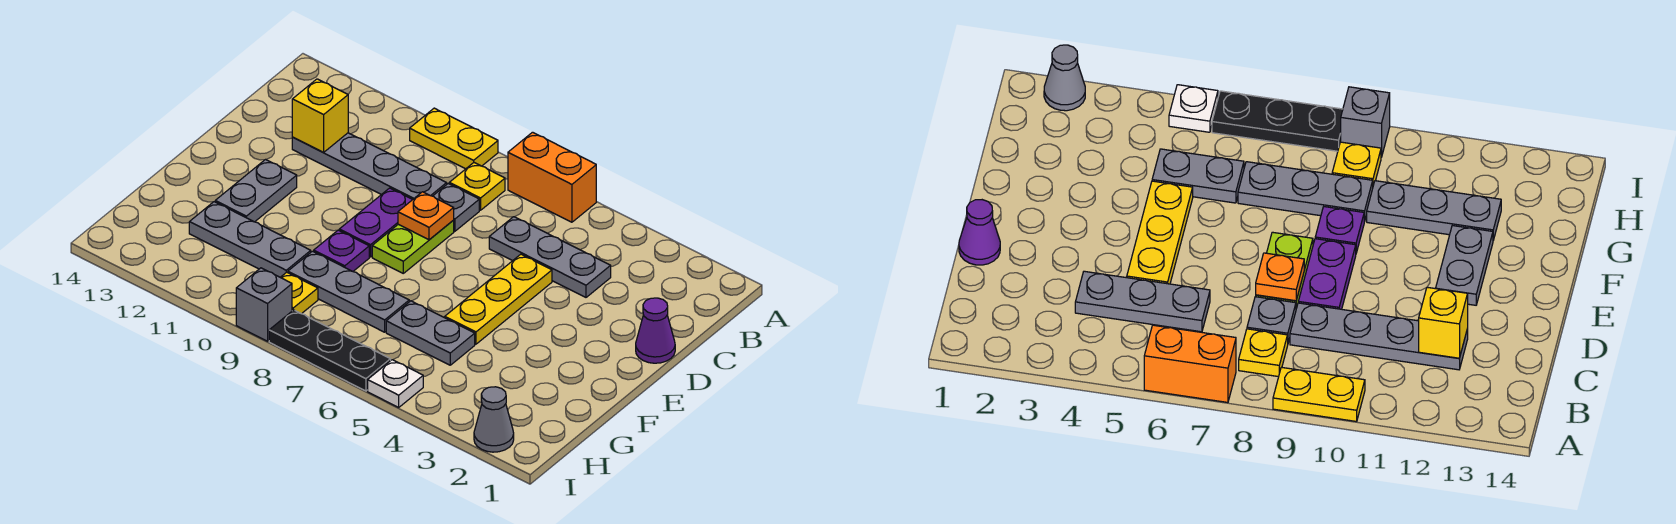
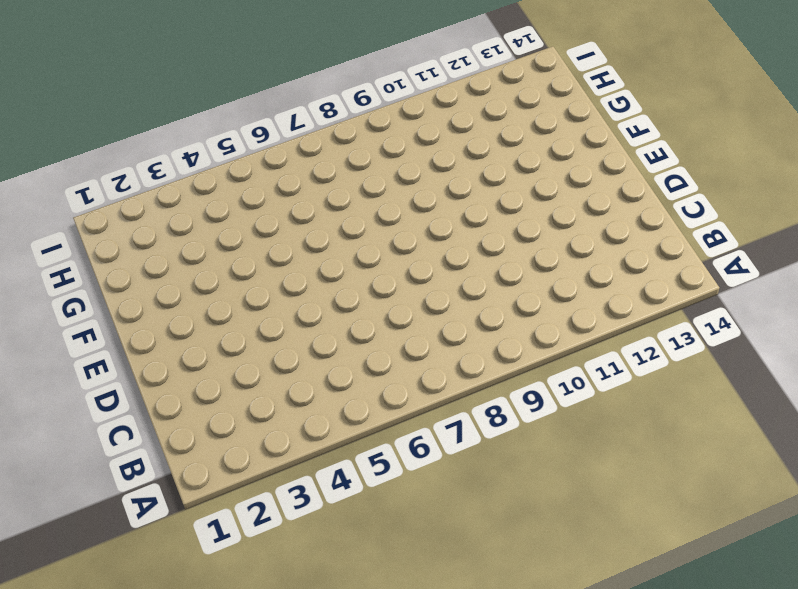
none -> orange 1x2 brick [508,132,596,222]
none -> yellow 1x2 plate [410,108,498,169]
none -> yellow 1x1 plate [449,163,505,210]

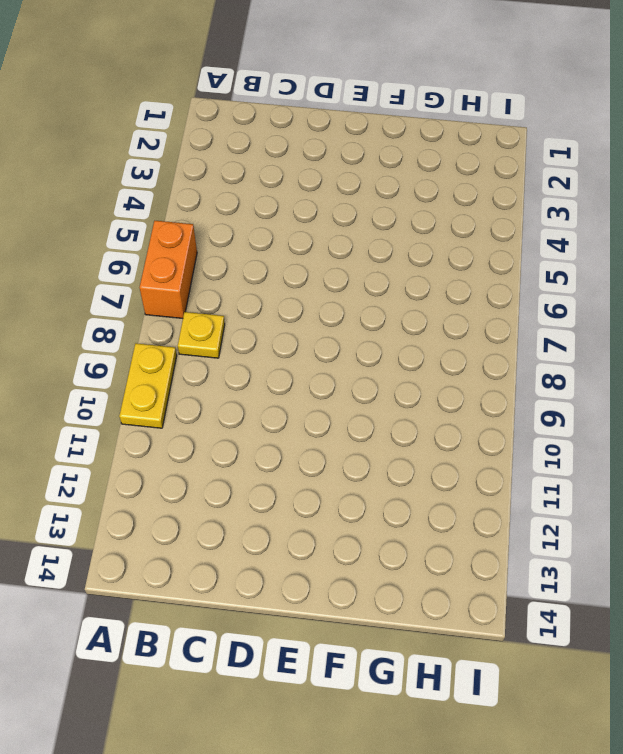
none -> grey 1x3 plate [489,217,611,297]
none -> grey 1x1 plate [433,184,479,231]
none -> grey 1x4 plate [292,133,447,200]

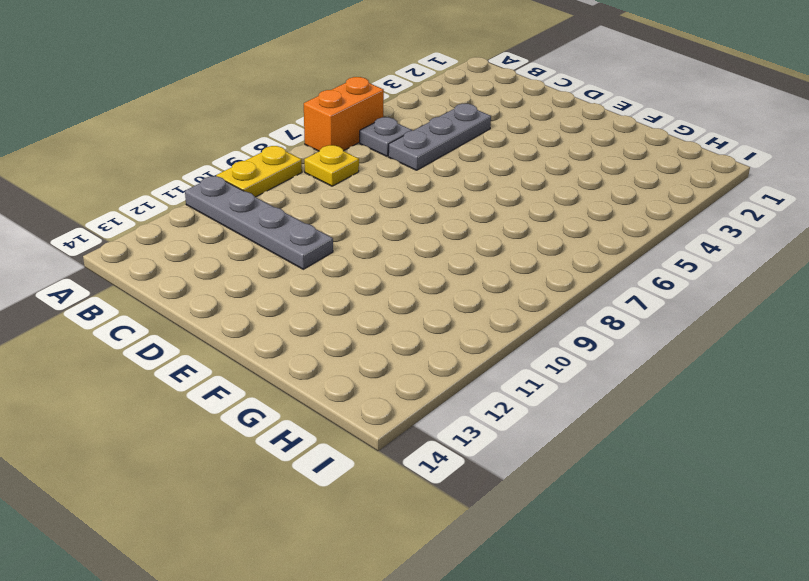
grey 1x4 plate [185,176,333,269] -> grey 1x4 plate turned to [292,133,447,200]
grey 1x1 plate [360,117,412,156] -> grey 1x1 plate moved to [433,184,479,231]
none -> purple 1x1 cone [636,298,675,363]
none -> yellow 1x3 plate [444,254,552,344]
none -> lime 1x2 plate [372,220,454,273]

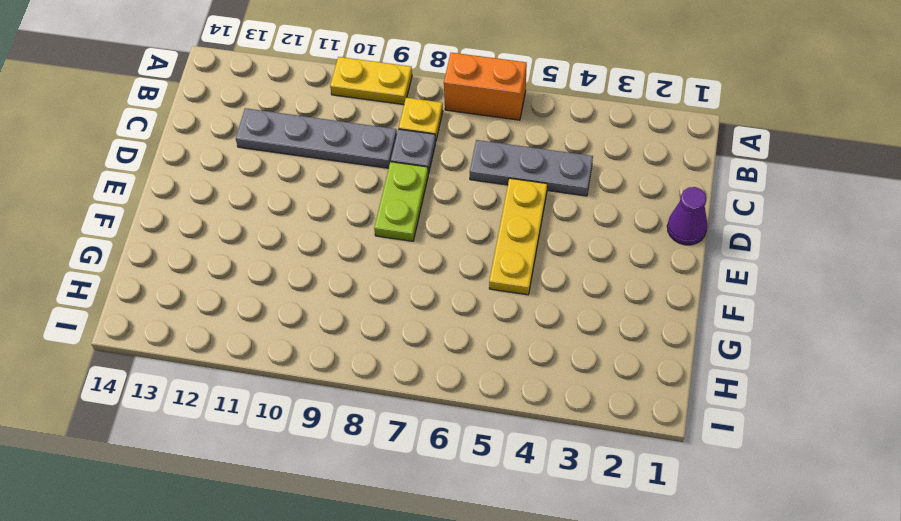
none -> purple 1x2 plate [339,188,412,257]
none -> grey 1x2 plate [215,160,297,222]
none -> purple 1x1 plate [313,230,369,271]

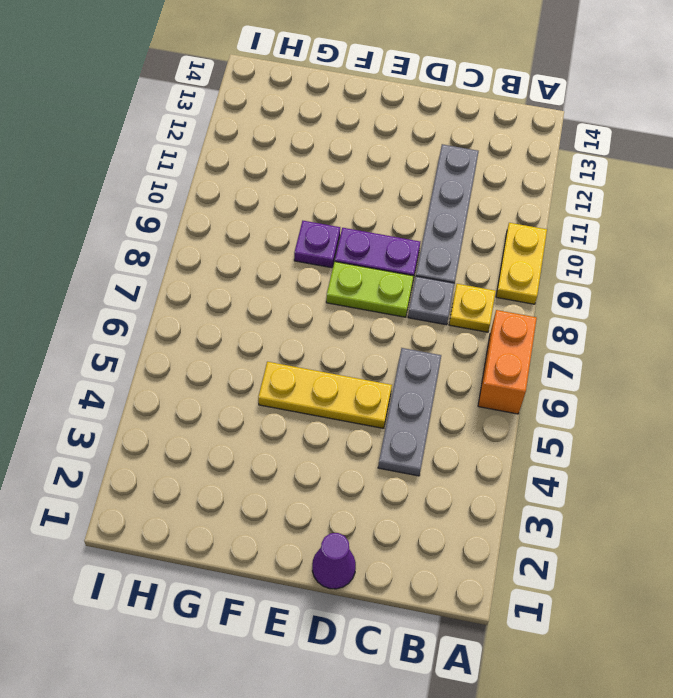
none -> grey 1x2 plate [215,160,297,222]
none -> grey 1x2 plate [386,301,475,365]
none -> grey 1x3 plate [288,251,409,332]

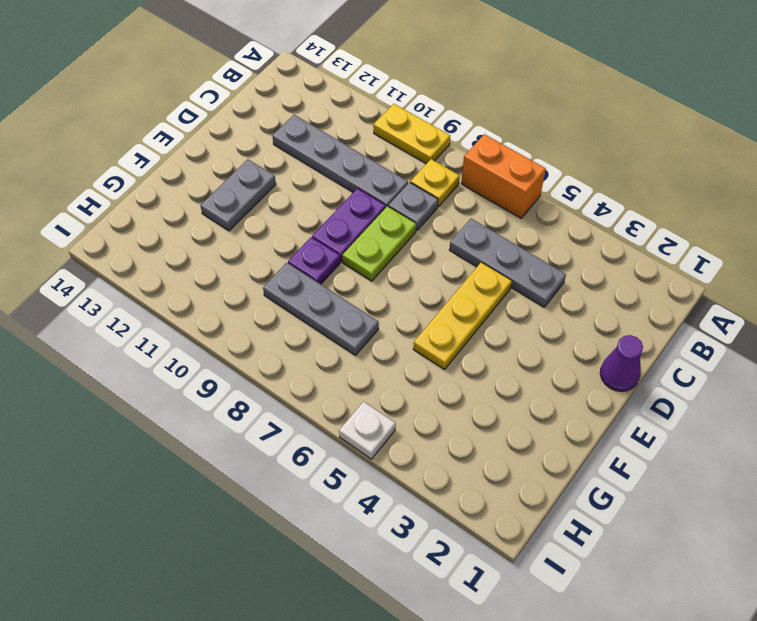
none -> grey 1x2 plate [386,301,475,365]
none -> grey 1x3 plate [189,202,311,277]
none -> yellow 1x1 plate [281,272,318,314]

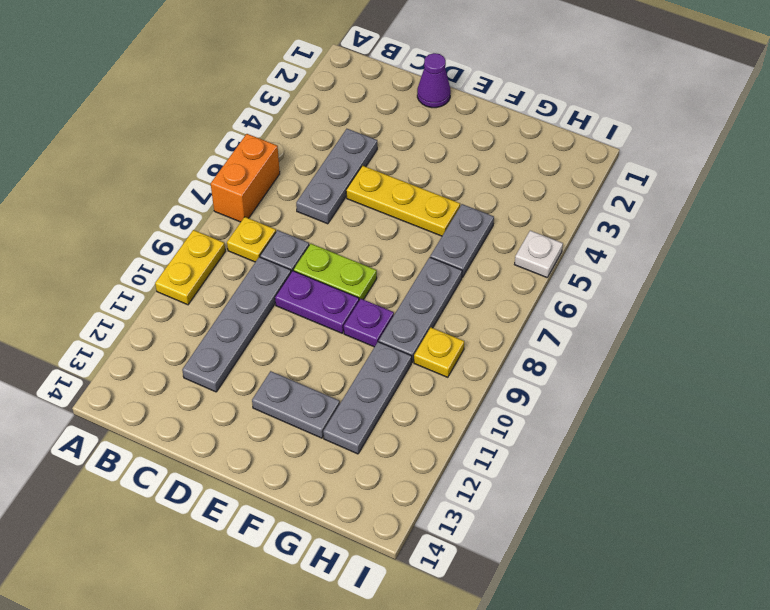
none -> grey 1x1 cone [474,387,514,452]
none -> black 1x3 plate [269,310,391,391]
none -> grey 1x1 brick [236,268,292,341]

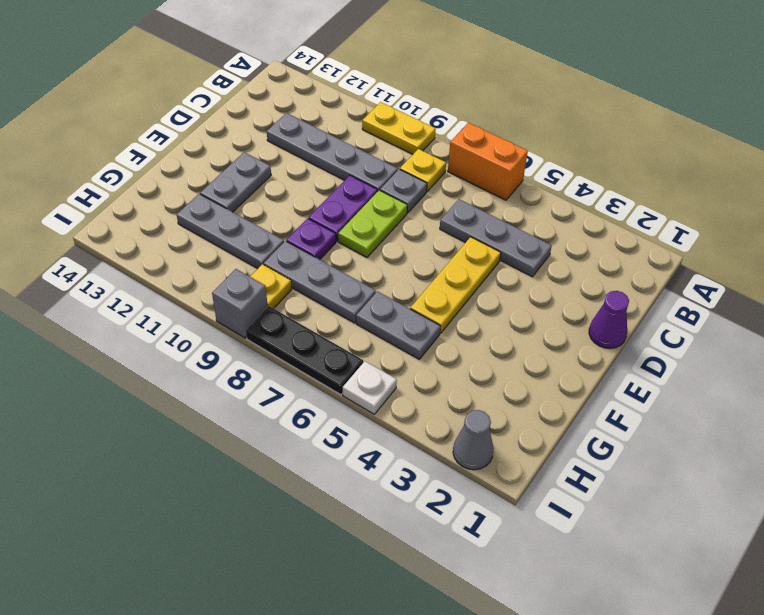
none -> yellow 1x1 brick [292,79,348,153]
none -> orange 1x1 plate [398,192,454,240]

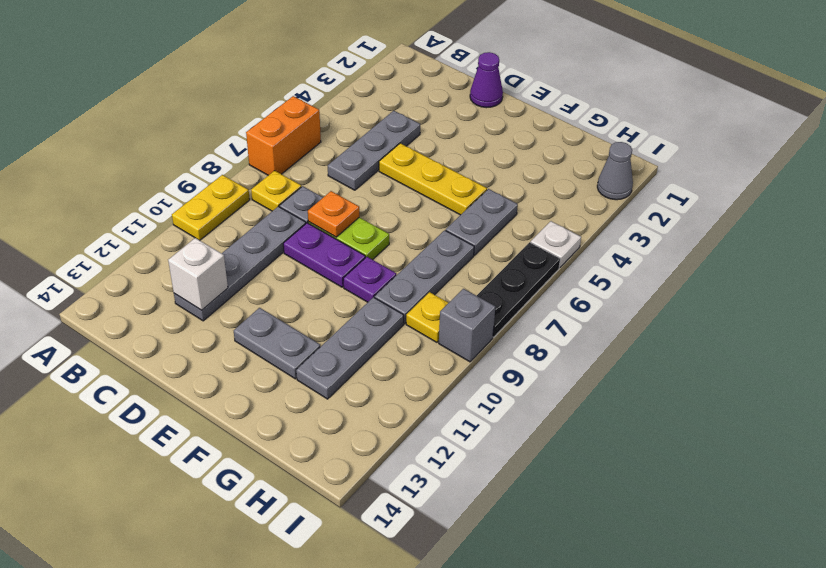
white 1x1 brick [168,238,228,310] -> yellow 1x1 brick [292,79,348,153]

